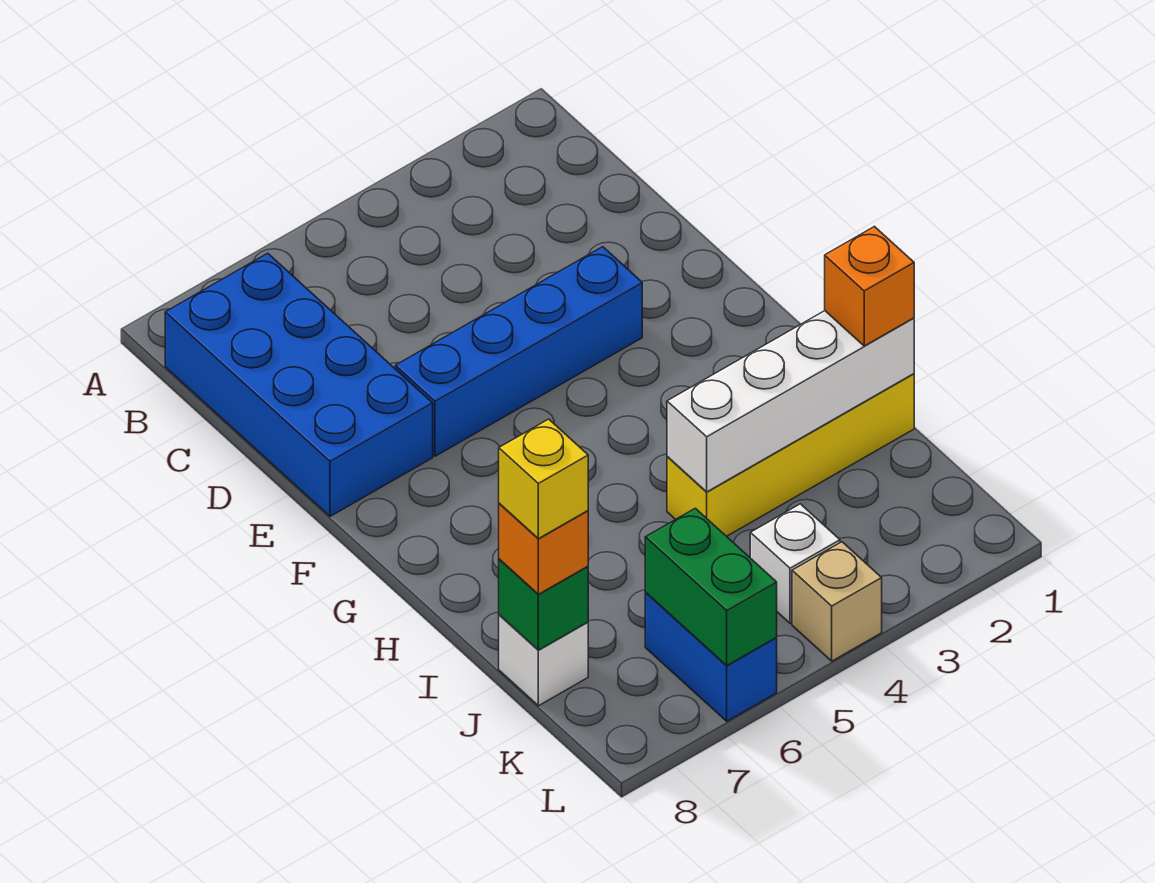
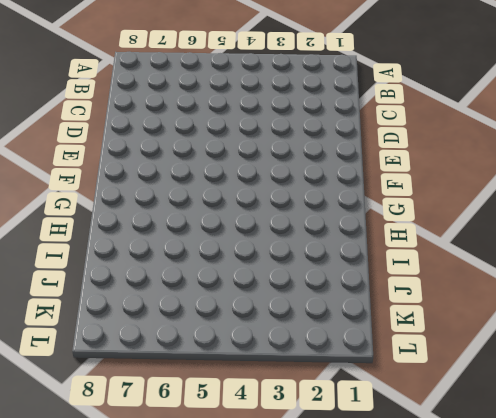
none -> blue 2x4 brick [165,253,433,516]
none -> blue 1x4 brick [395,247,642,456]
none -> yellow 1x4 brick [667,374,914,536]

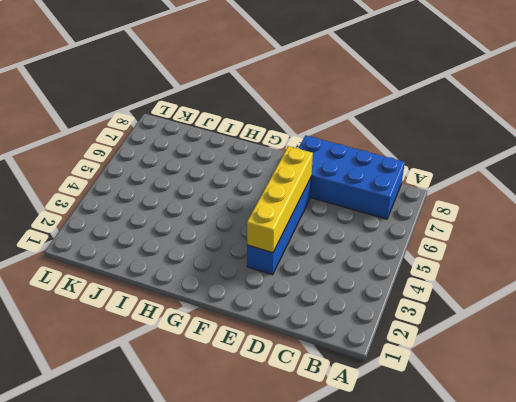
yellow 1x4 brick [247,146,313,253] -> yellow 1x4 brick moved to [667,374,914,536]
none -> white 1x1 brick [499,615,588,706]
none -> white 1x1 brick [750,504,840,623]
none -> blue 1x2 brick [645,593,777,721]

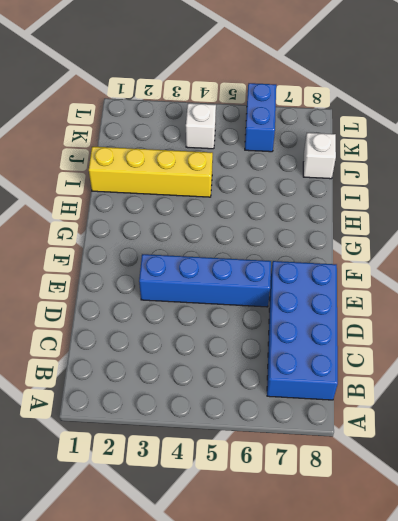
none -> tan 1x1 brick [792,542,882,661]
none -> white 1x4 brick [667,311,914,492]
none -> green 1x1 brick [499,559,588,650]

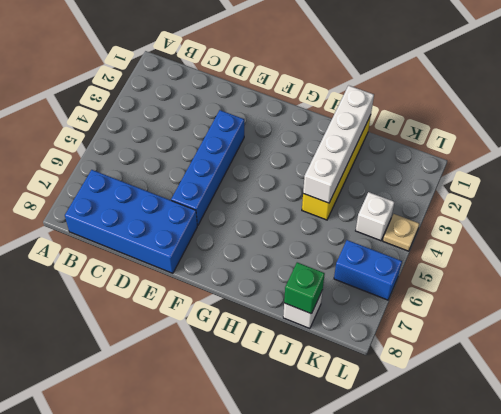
tan 1x1 plate [383,214,419,251] -> tan 1x1 brick [792,542,882,661]
none -> green 1x2 brick [645,508,777,665]
none -> orange 1x1 brick [825,227,914,346]
none -> orange 1x1 brick [499,503,588,594]

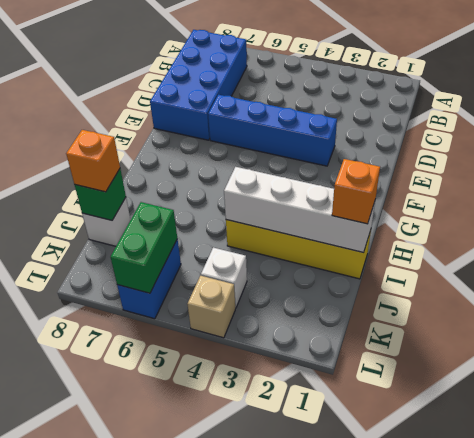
none -> yellow 1x1 brick [499,419,588,539]

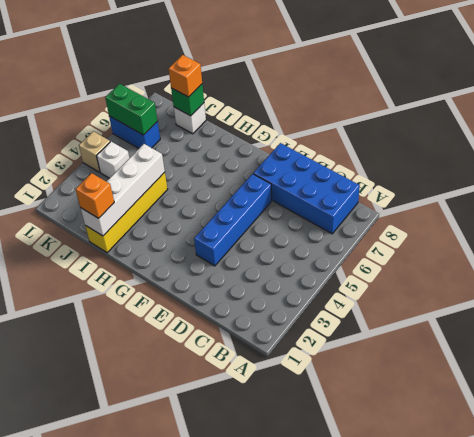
none -> yellow 1x1 brick [499,419,588,539]

